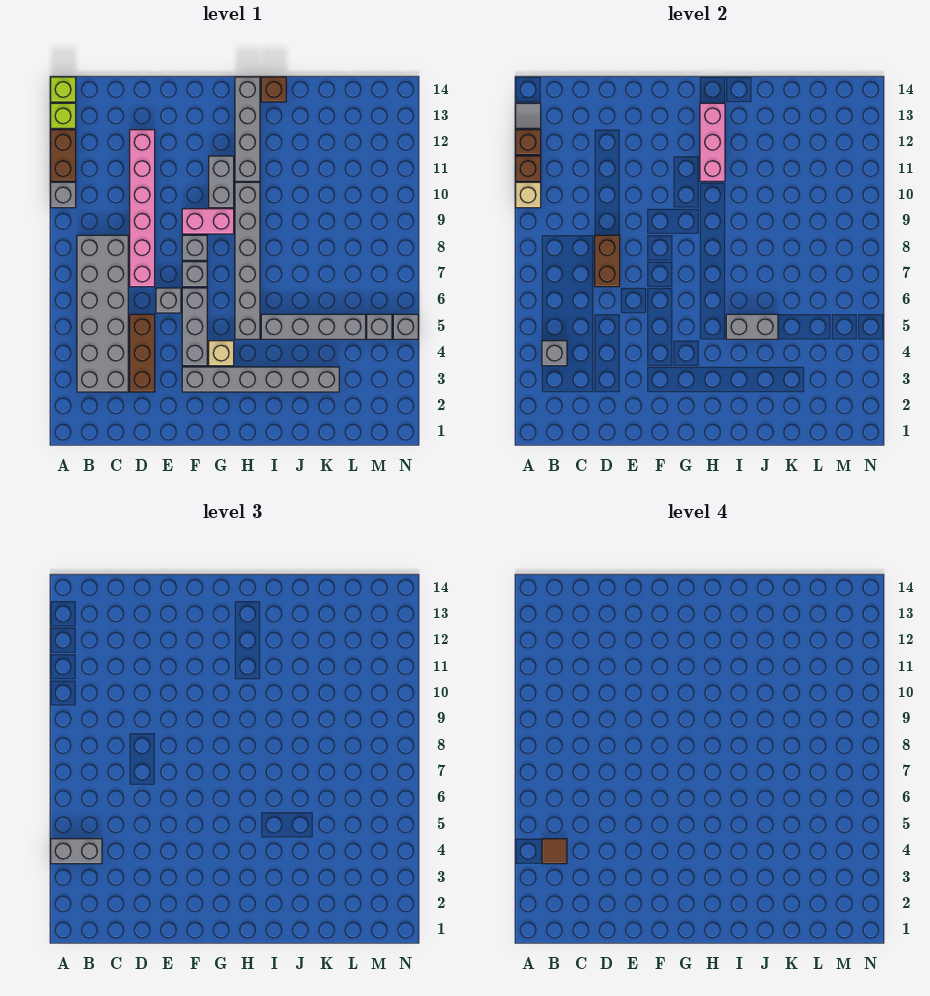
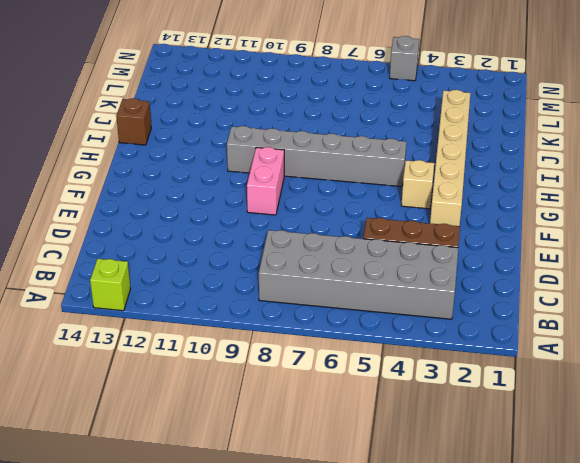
tan 1x6 brick [430,90,470,226] -> grey 1x6 brick [182,367,339,392]
none -> grey 1x1 brick [51,182,76,208]
none -> brown 1x2 brick [51,130,76,181]
none -> lime 1x1 brick [51,77,76,102]
none -> pink 1x6 brick [130,130,155,287]

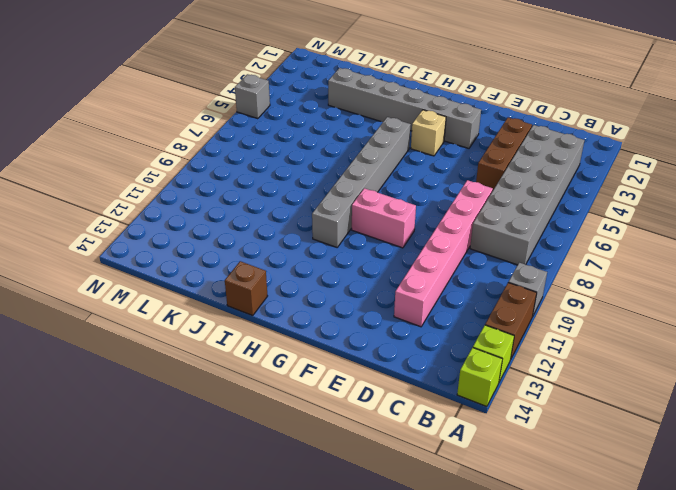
none -> grey 1x1 brick [156,288,181,313]
none -> grey 1x3 brick [182,288,207,366]
none -> grey 1x1 brick [182,262,207,287]
none -> grey 1x1 brick [182,235,207,260]

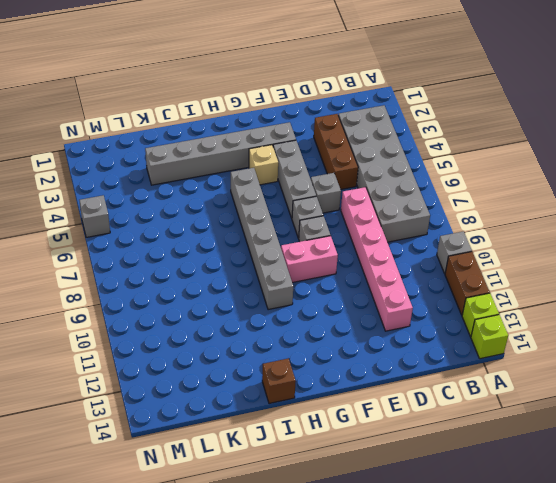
none -> grey 1x2 brick [209,156,234,208]
none -> grey 1x4 brick [235,77,260,181]
none -> grey 1x4 brick [261,314,366,339]
none -> grey 1x1 brick [367,314,392,339]

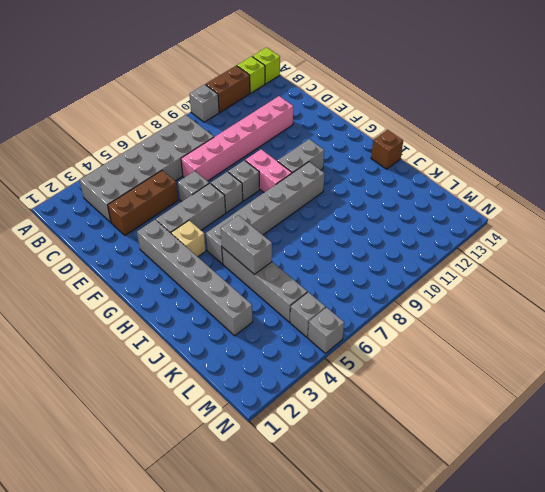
none -> grey 1x4 brick [235,77,260,181]
none -> tan 1x1 brick [516,182,541,208]
none -> brown 1x1 brick [516,156,541,181]
none -> brown 1x1 brick [516,130,541,155]

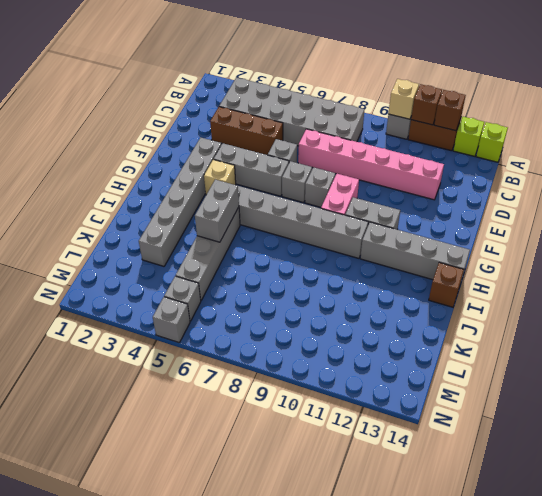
none -> grey 1x1 tile [516,103,541,128]
none -> grey 1x1 brick [542,341,567,366]
none -> brown 1x2 brick [595,235,620,287]
none -> pink 1x3 brick [700,103,725,181]

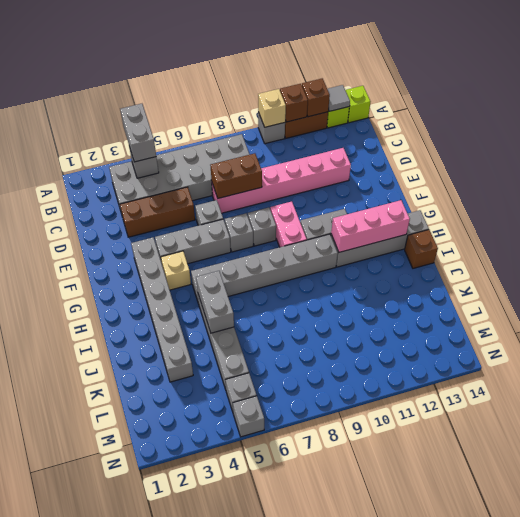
none -> brown 1x1 tile [542,839,567,864]

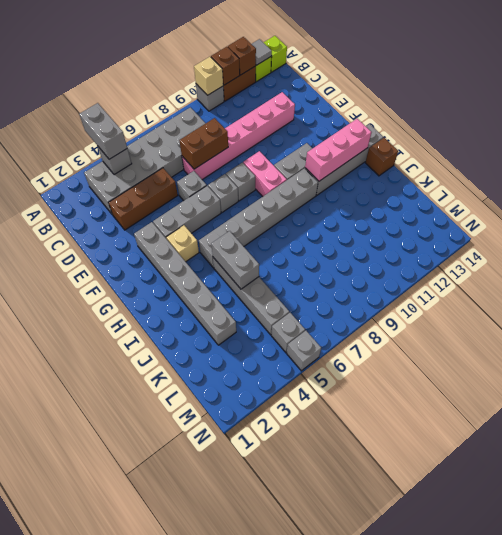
none -> brown 1x1 tile [542,839,567,864]

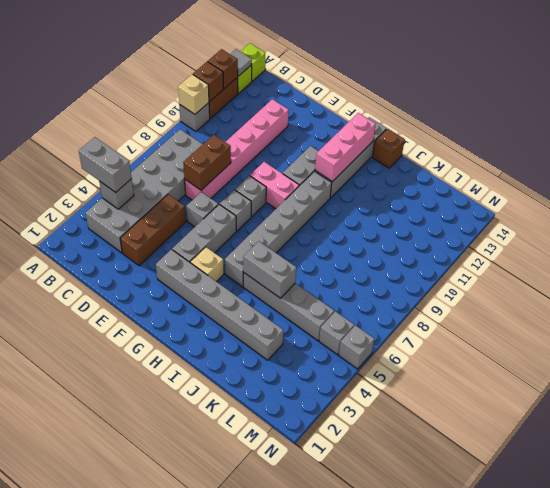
none -> brown 1x1 tile [542,839,567,864]

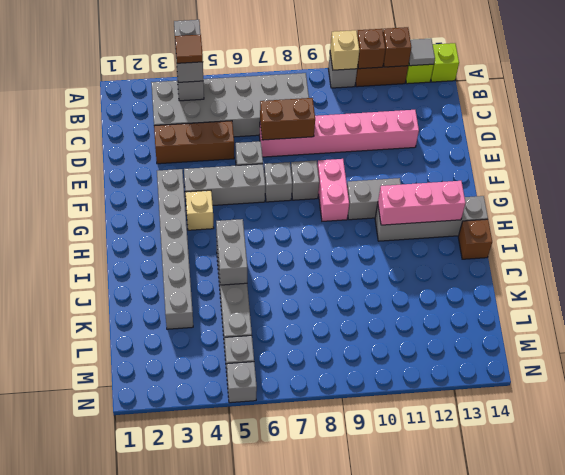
none -> grey 1x6 brick [235,182,260,339]

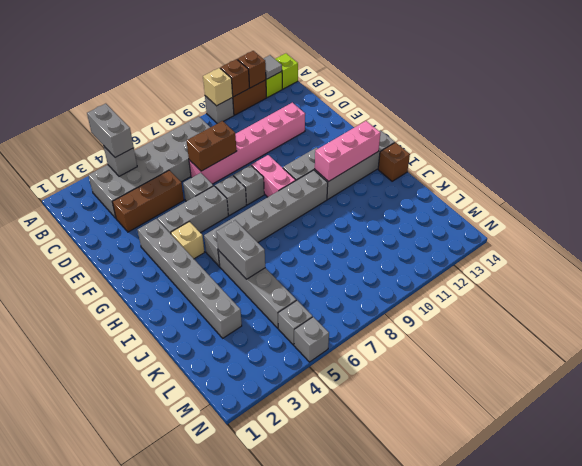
none -> brown 1x1 tile [542,839,567,864]

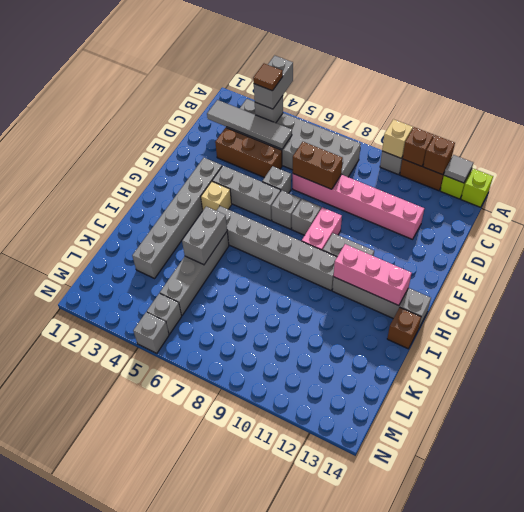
grey 1x4 tile [207,100,292,149] -> none

